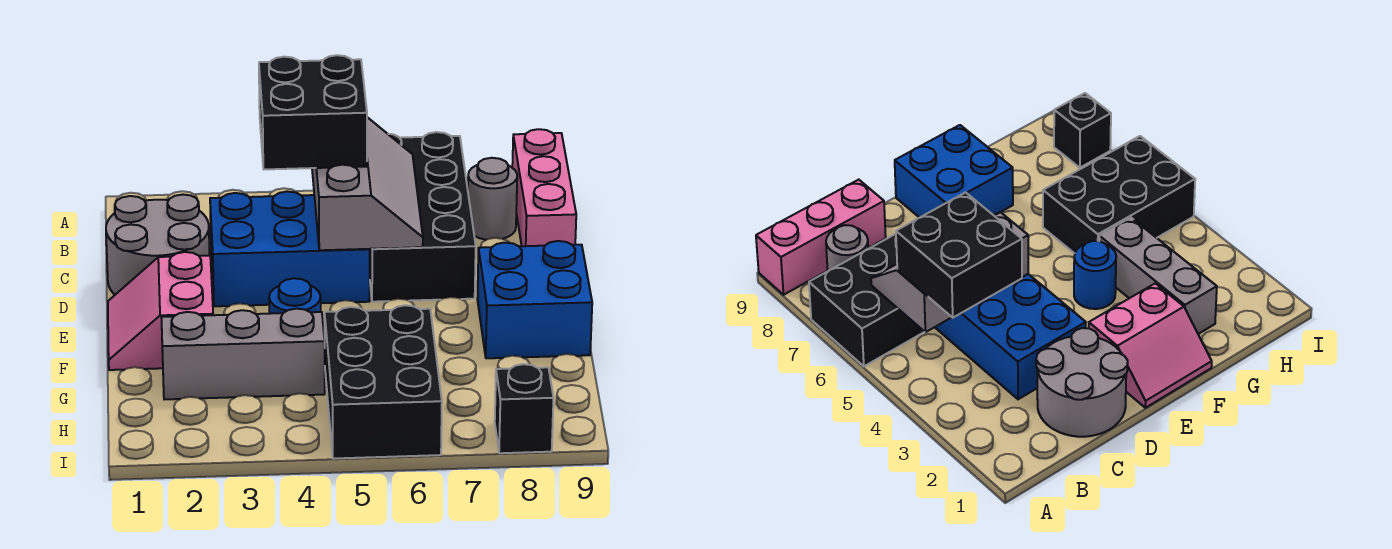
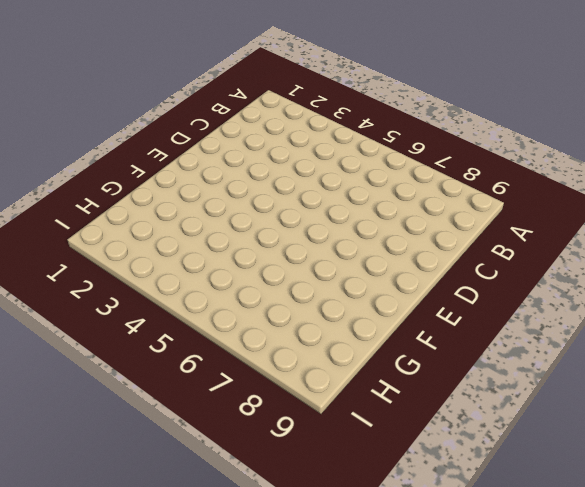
none -> black 2x4 brick [370,132,476,302]
none -> pink 1x3 brick [512,129,576,246]
none -> grey 1x1 round brick [468,158,517,240]

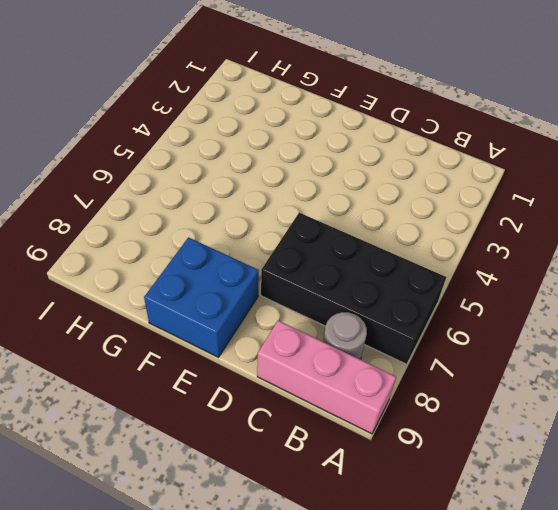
none -> grey 2x2 round brick [106,194,210,295]
none -> blue 2x3 brick [210,191,370,306]
none -> pink 2x2 slope [108,252,213,370]

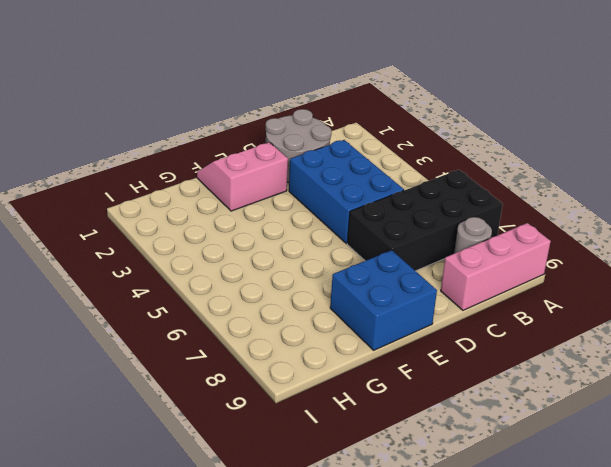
none -> blue 1x1 round brick [269,278,321,314]
none -> grey 1x3 brick [161,309,325,399]
none -> black 2x3 brick [325,305,442,459]

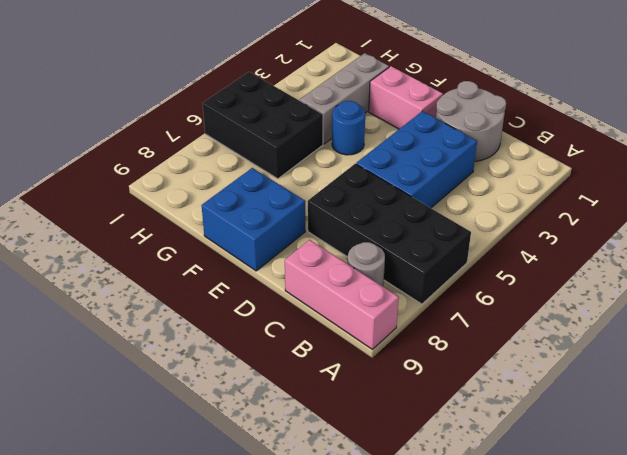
none -> black 1x1 brick [495,364,553,453]
none -> grey 2x3 slope [312,117,423,250]
none -> black 2x2 brick [259,55,367,169]

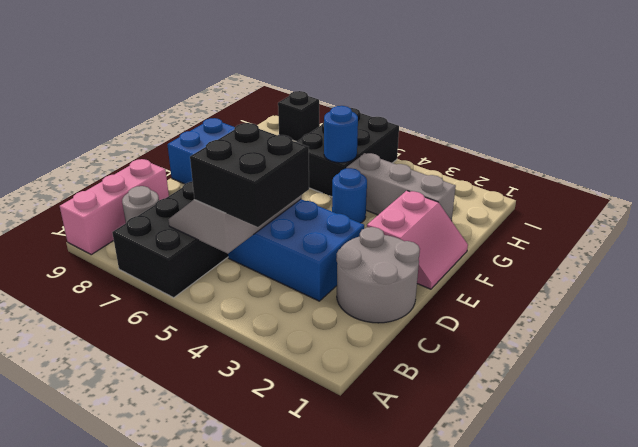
blue 1x1 round brick [324,106,358,163] -> none

